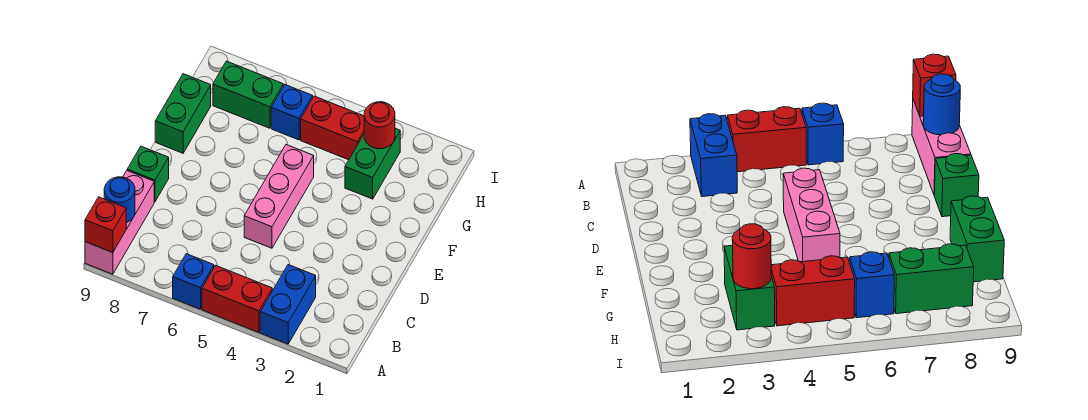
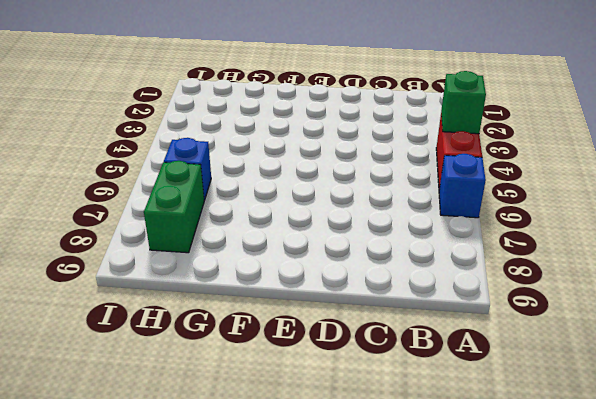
green 1x1 brick [441,71,486,134] -> green 1x1 brick moved to [127,146,169,202]
none -> blue 1x2 brick [260,265,316,344]
none -> pink 1x3 brick [85,171,154,274]
none -> pink 1x3 brick [244,145,314,248]

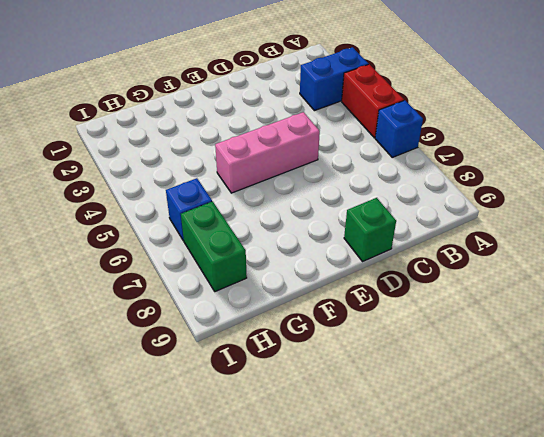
none -> pink 1x3 brick [85,171,154,274]
none -> green 1x2 brick [155,74,211,153]
none -> green 1x2 brick [345,128,400,199]

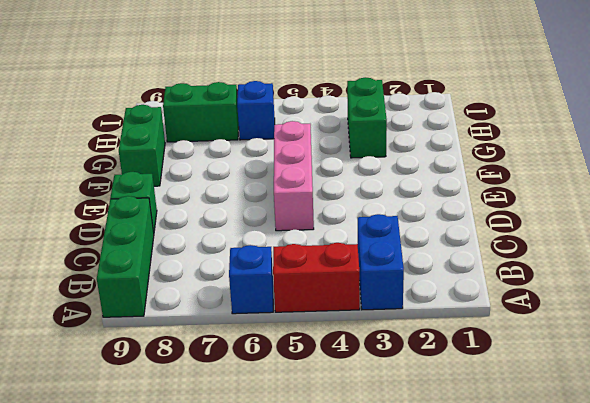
green 1x3 brick [97,196,154,317] -> pink 1x3 brick [85,171,154,274]
none -> red 1x2 brick [301,96,364,160]
none -> red 1x1 brick [85,197,126,253]
none -> blue 1x1 round brick [104,177,135,223]

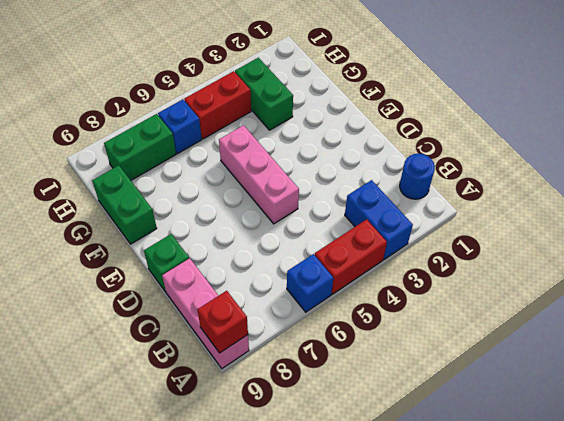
blue 1x1 round brick [400,154,435,199] -> blue 1x1 round brick moved to [104,177,135,223]
none -> red 1x1 round brick [364,102,395,149]

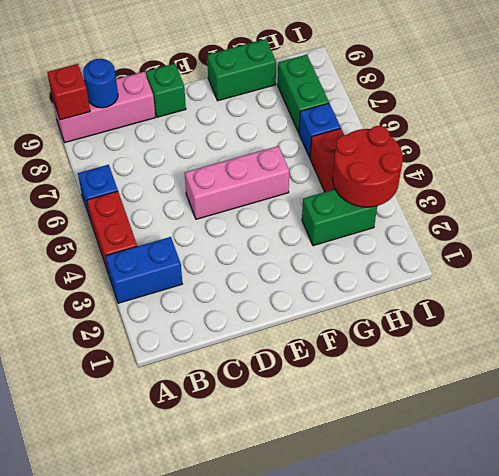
red 2x2 round brick [333,126,403,207] -> red 1x1 round brick [364,102,395,149]

